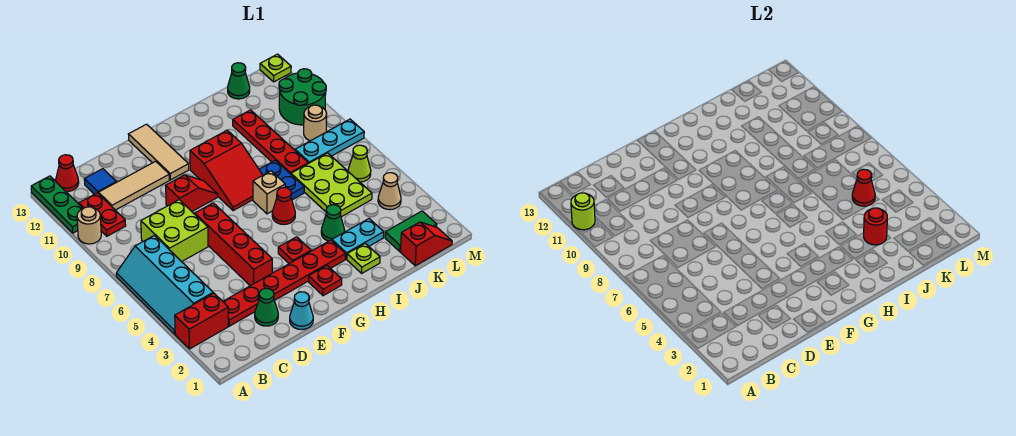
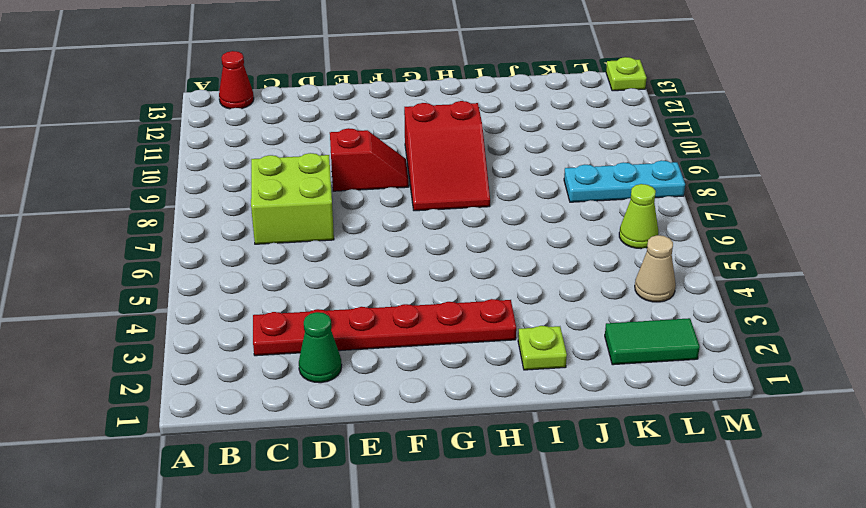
none -> red 1x2 brick [175,293,228,349]
none -> cyan 2x4 slope [116,235,213,334]
none -> tan 1x1 round brick [77,207,101,244]
none -> green 1x3 plate [31,176,83,233]

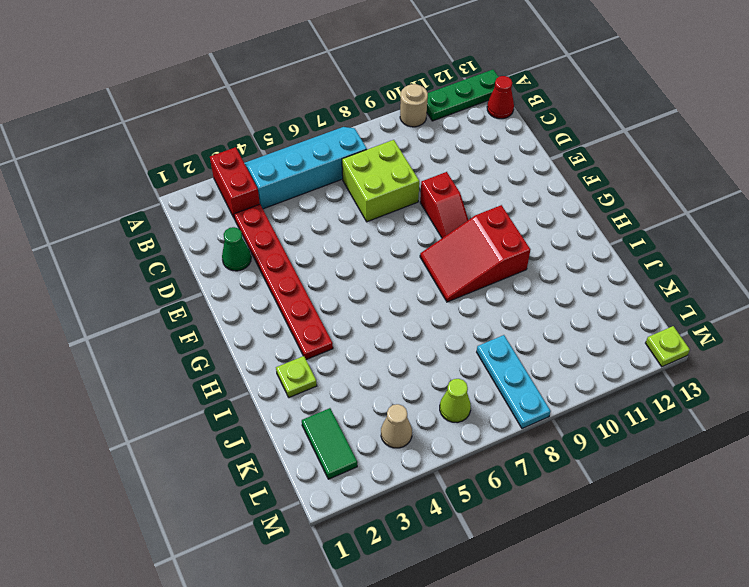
none -> red 1x2 plate [79,193,126,236]
none -> tan 1x3 tile [99,161,170,210]
none -> blue 1x1 tile [84,169,116,194]
none -> cyan 1x1 cone [290,292,313,330]

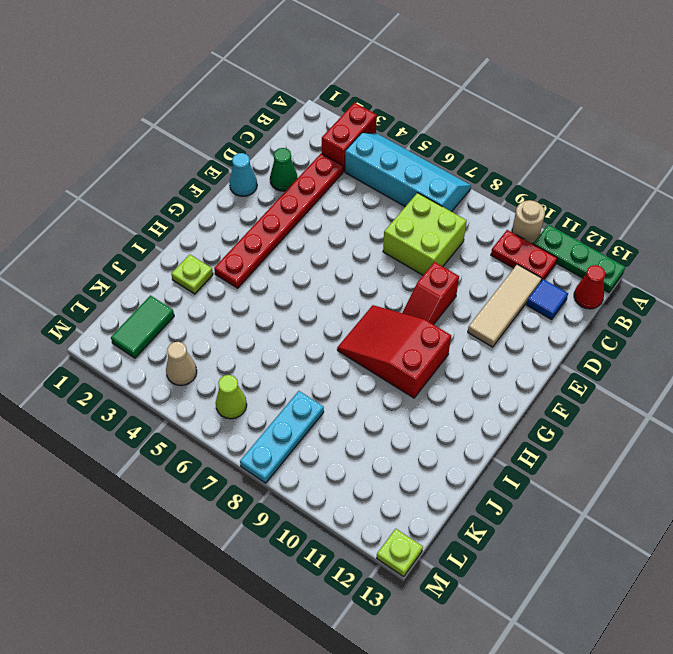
none -> red 1x4 brick [195,203,272,286]
none -> tan 1x3 tile [128,124,189,180]
none -> red 1x1 plate [309,265,342,296]
none -> red 1x1 plate [278,237,311,264]

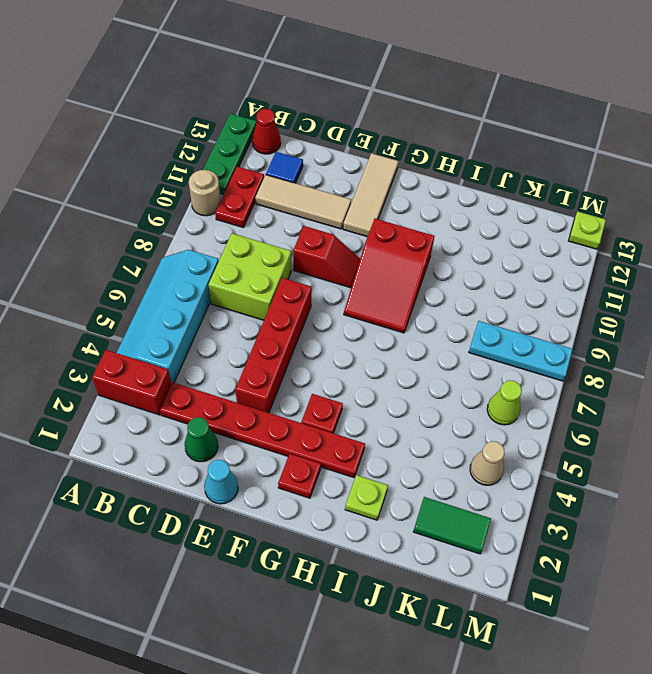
none -> red 1x1 cone [272,188,295,225]
none -> tan 1x1 brick [253,171,285,214]
none -> cyan 1x2 plate [332,219,384,259]
none -> green 1x1 cone [321,205,345,241]

